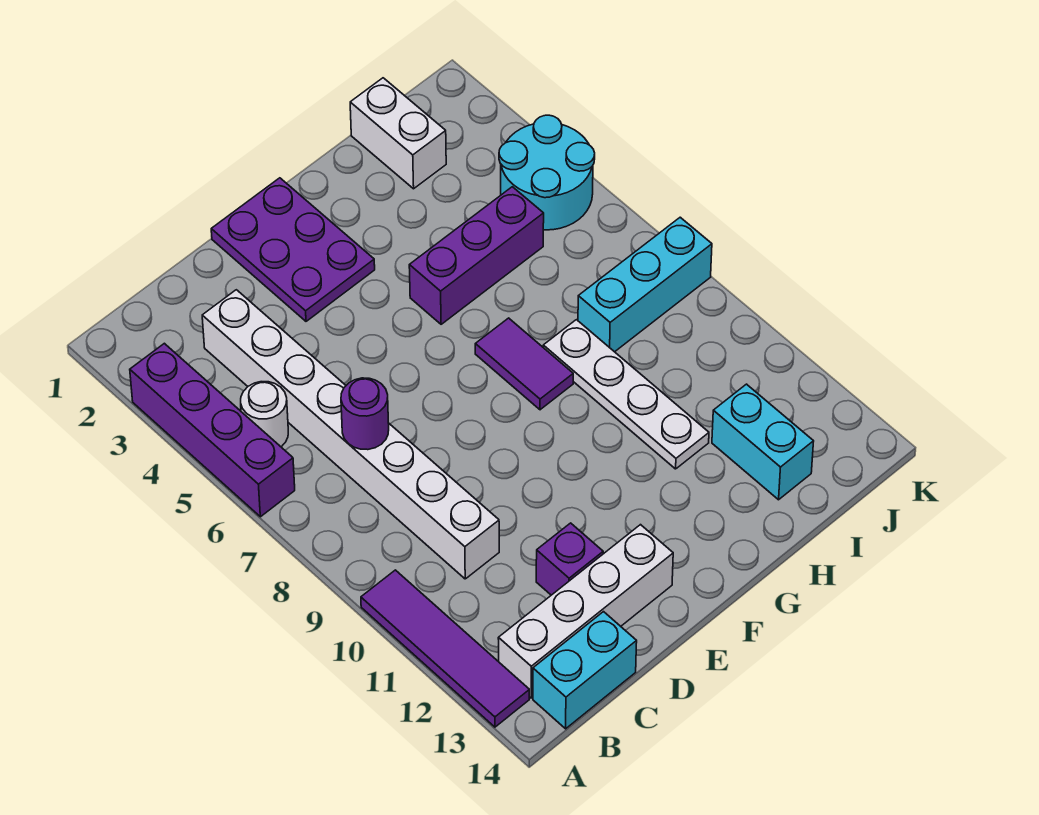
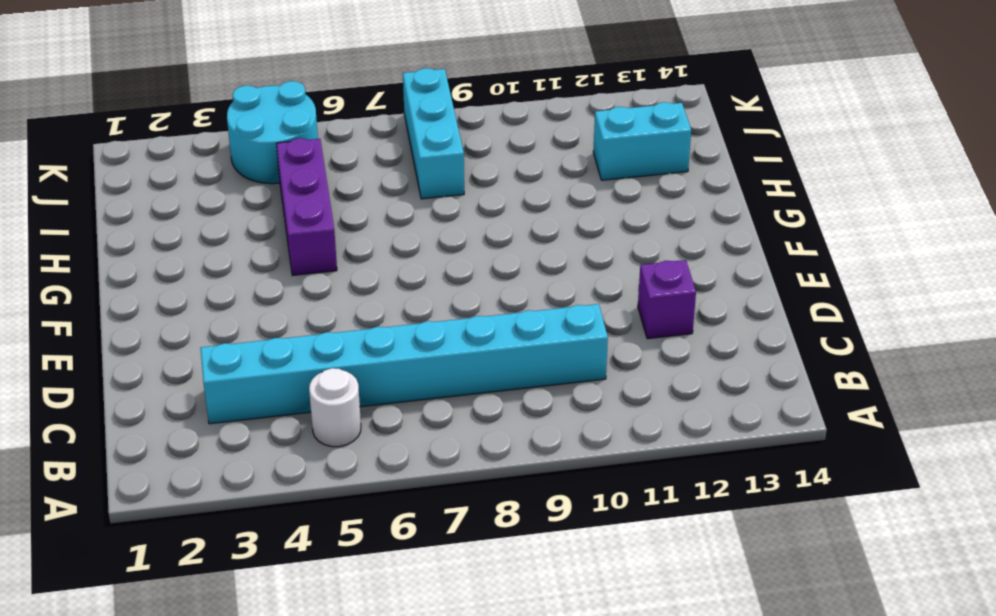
cyan 1x8 brick [200,304,608,424] -> white 1x8 brick [202,290,499,579]
none -> purple 1x4 brick [130,343,295,517]
none -> purple 1x4 tile [361,570,529,727]
none -> white 1x4 brick [498,525,673,698]

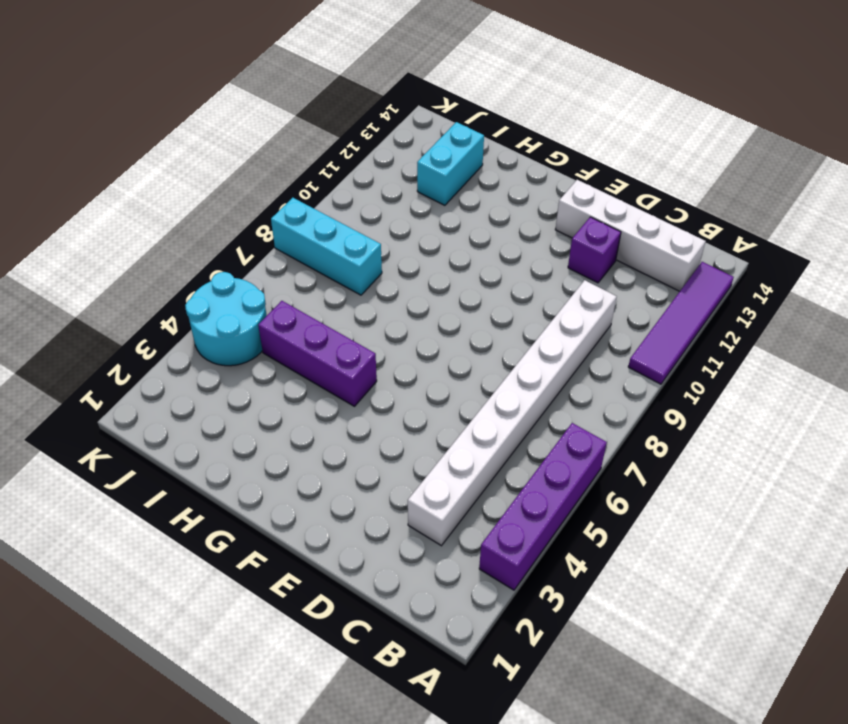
none -> white 1x1 round brick [241,382,288,447]
none -> cyan 1x2 brick [533,612,637,729]
none -> purple 2x3 plate [211,178,375,321]

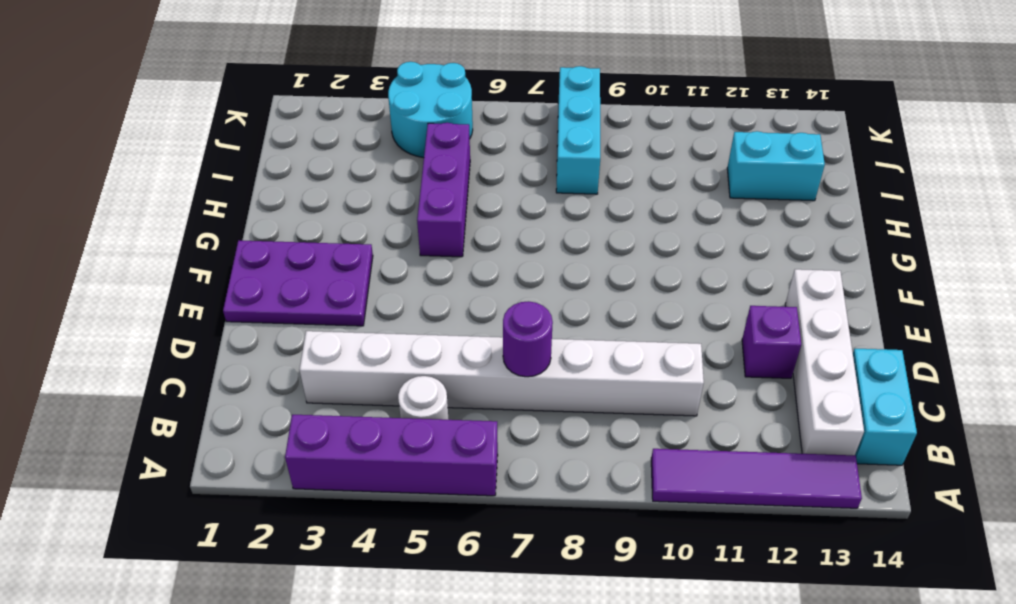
none -> purple 1x2 tile [475,318,573,410]
none -> white 1x4 plate [543,320,709,469]
none -> white 1x2 brick [350,78,446,189]

